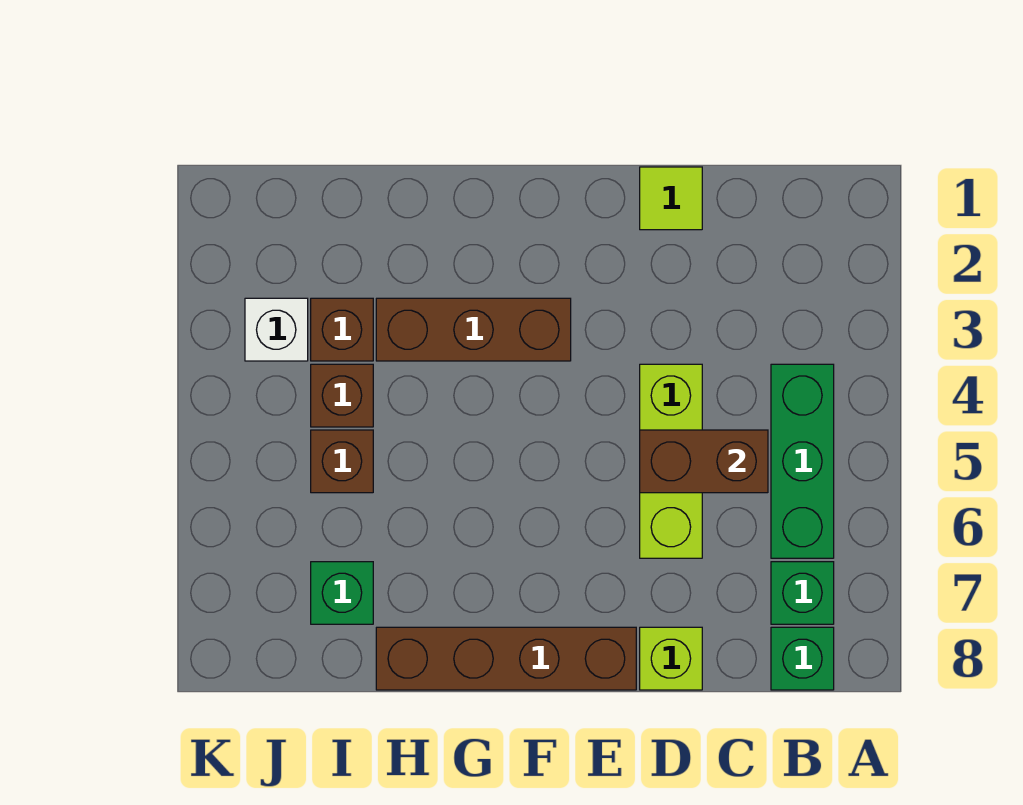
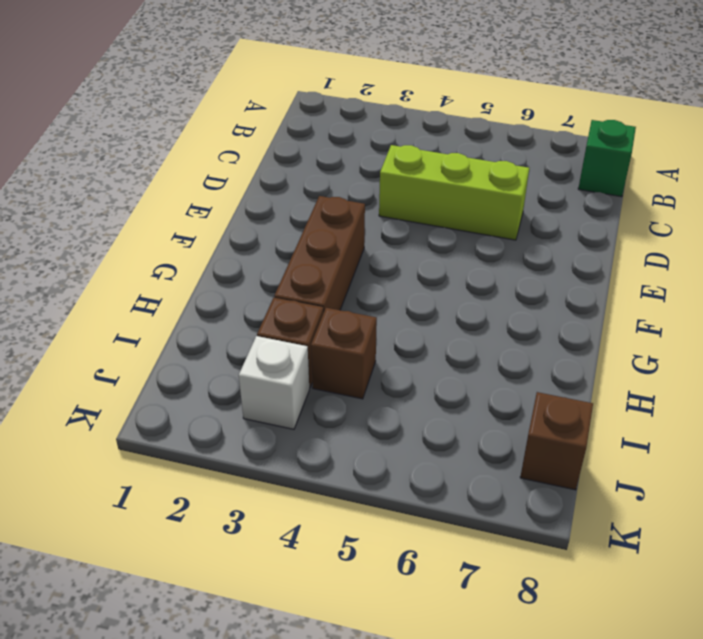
brown 1x1 brick [520,392,593,490] -> brown 1x1 brick moved to [311,430,373,493]
none -> green 1x3 brick [771,364,834,558]
none -> green 1x1 brick [771,562,834,624]
none -> lime 1x1 tile [640,167,702,230]

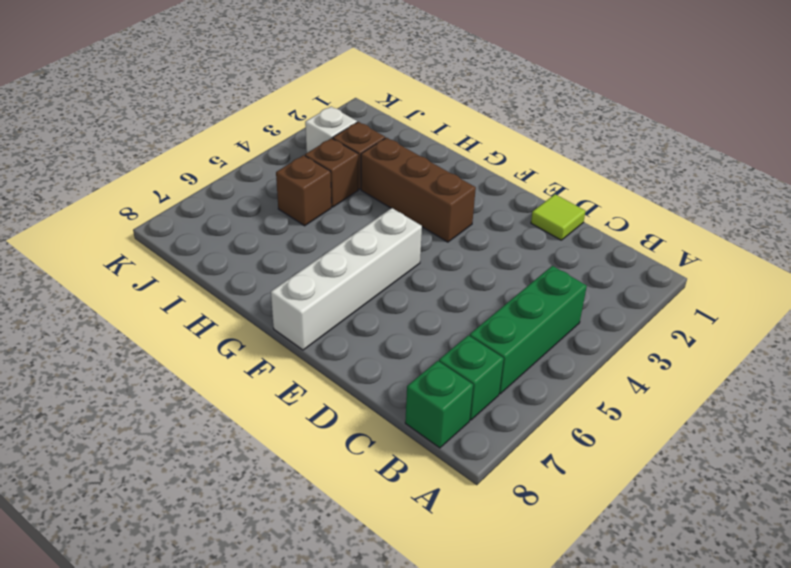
white 1x4 brick [271,208,422,350] -> brown 1x4 brick [376,627,636,690]
none -> lime 1x3 brick [640,364,702,558]
none -> lime 1x1 brick [640,627,702,690]
none -> green 1x1 brick [311,562,373,624]

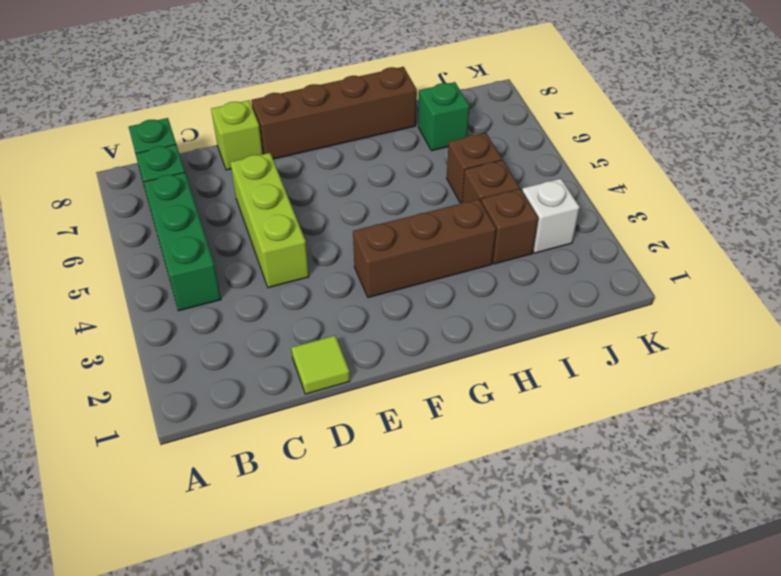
none -> brown 1x2 brick [640,430,768,493]

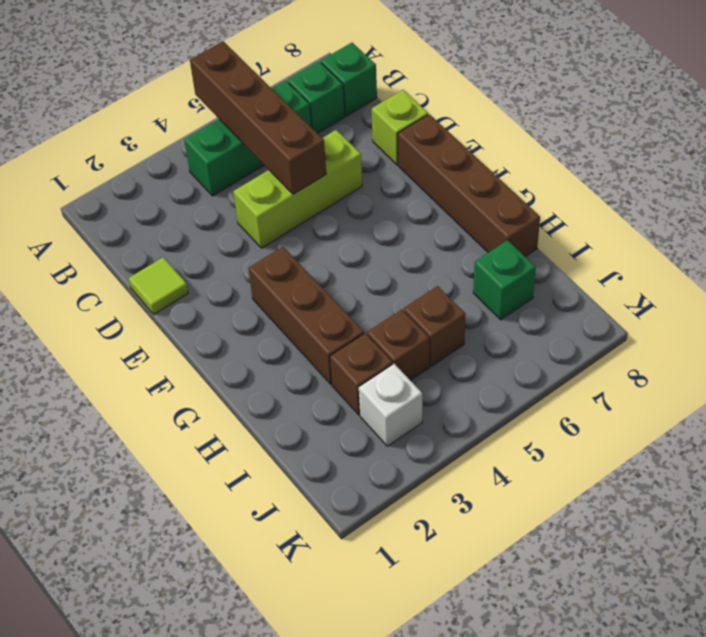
brown 1x4 brick [190,41,326,194] -> brown 1x2 brick [640,430,768,493]

